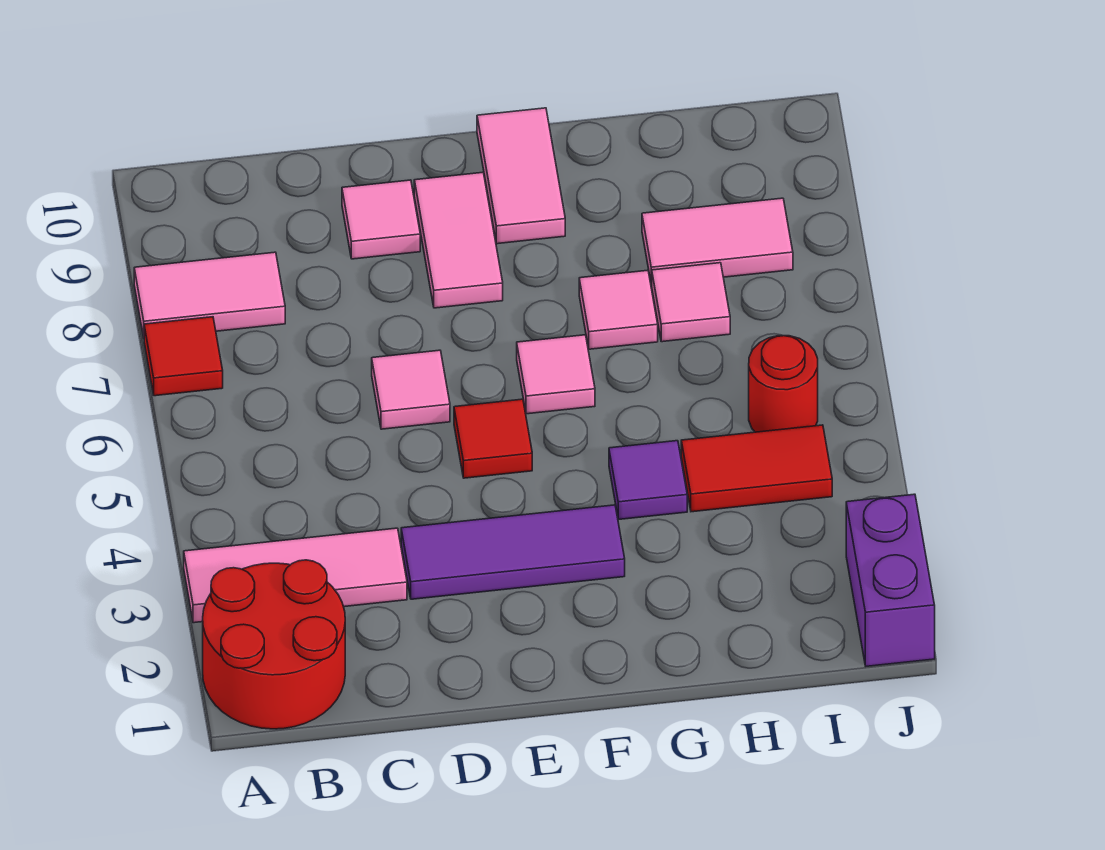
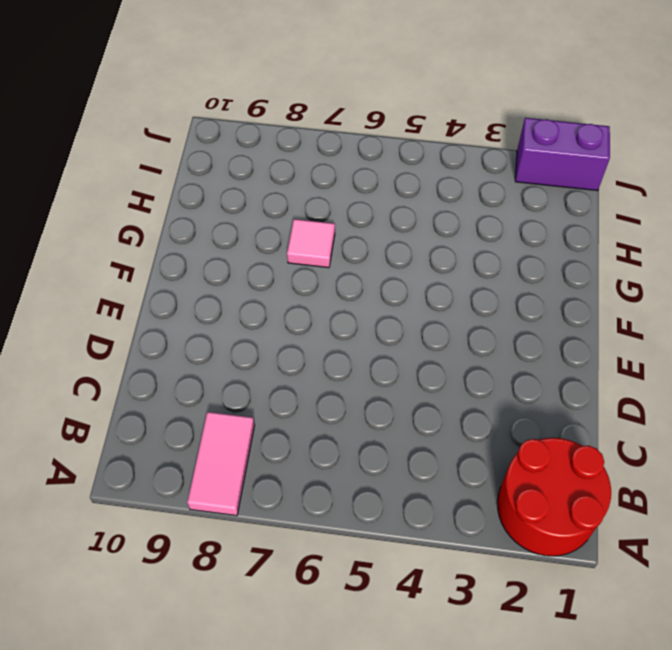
none -> pink 1x3 tile [184,528,407,623]
none -> red 1x1 tile [144,317,223,396]
none -> purple 1x3 tile [401,505,625,599]

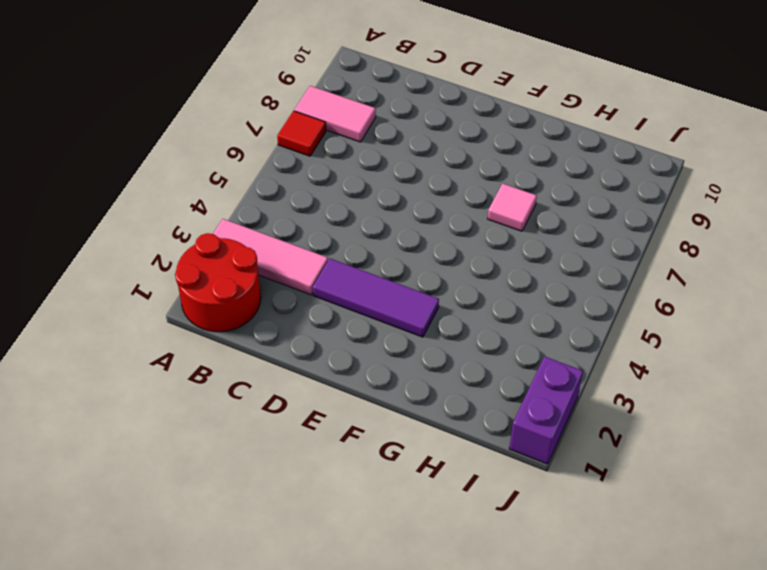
none -> pink 1x1 tile [372,350,450,429]
none -> pink 1x1 tile [342,180,420,259]
none -> red 1x1 tile [454,399,532,478]

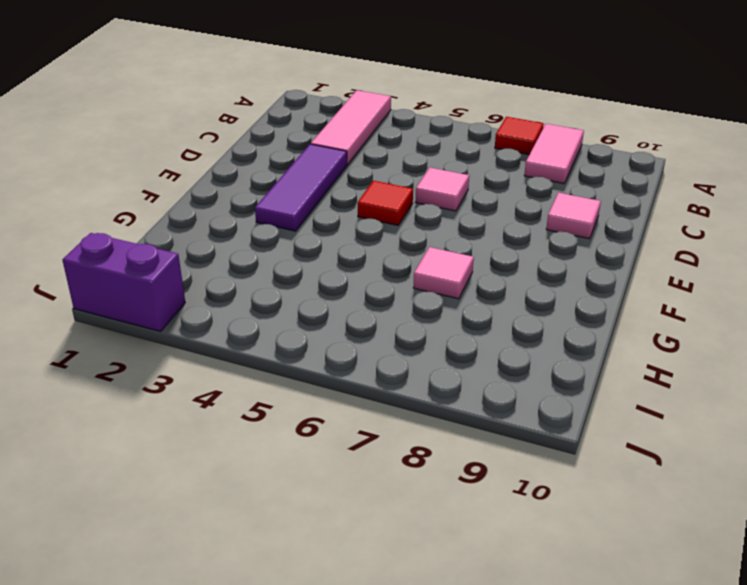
none -> red 2x2 round brick [203,560,345,729]
none -> pink 1x2 tile [414,172,503,308]
none -> pink 1x1 tile [517,335,595,414]

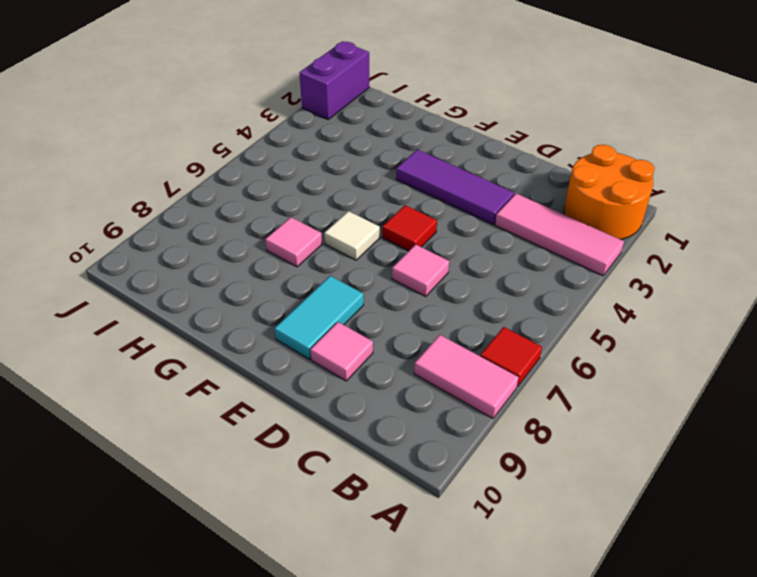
orange 2x2 round brick [564,145,655,240] -> red 2x2 round brick [203,560,345,729]
cyan 1x2 tile [275,276,364,359] -> pink 1x2 tile [414,172,503,308]
white 1x1 tile [324,211,380,260] -> pink 1x1 tile [517,335,595,414]
none -> pink 1x2 tile [477,108,565,244]
none -> purple 1x1 tile [609,441,687,519]
none -> red 1x2 tile [681,425,832,512]

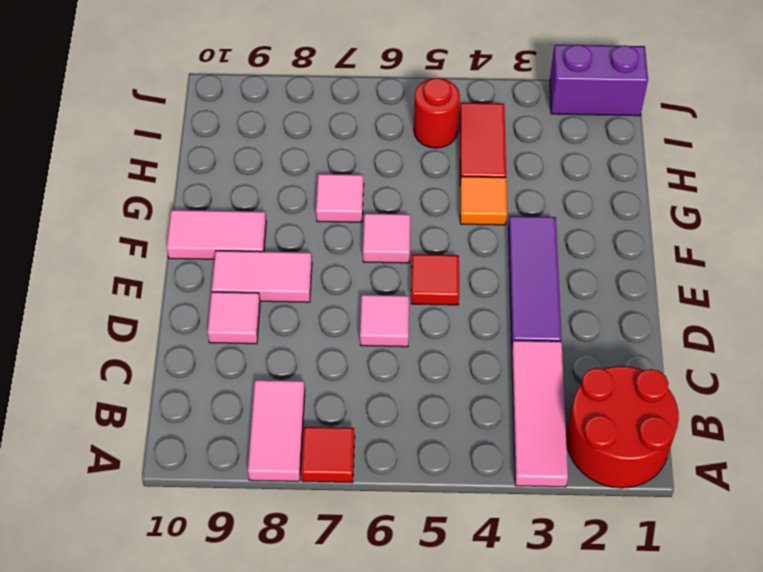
orange 1x1 tile [460,176,507,225] -> purple 1x1 tile [609,441,687,519]
none -> pink 1x1 tile [652,263,730,342]
none -> pink 1x2 tile [642,198,793,285]

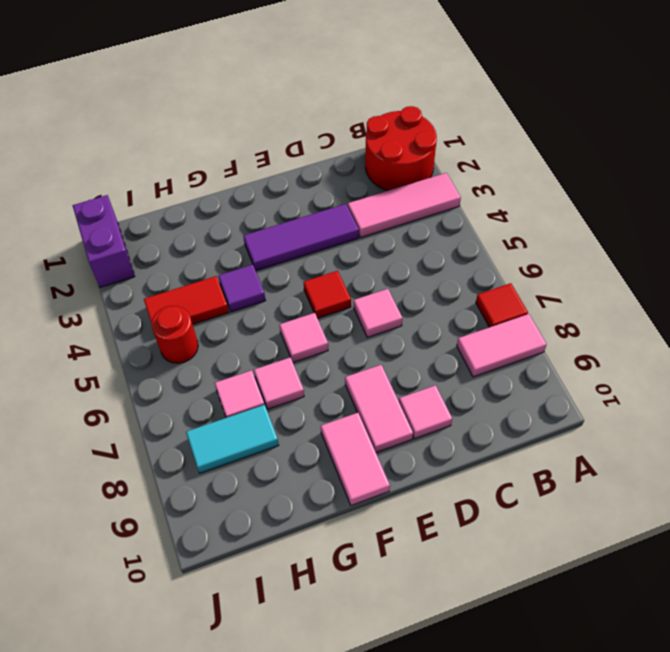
cyan 1x2 tile [186,405,279,473] -> pink 1x2 tile [642,198,793,285]

